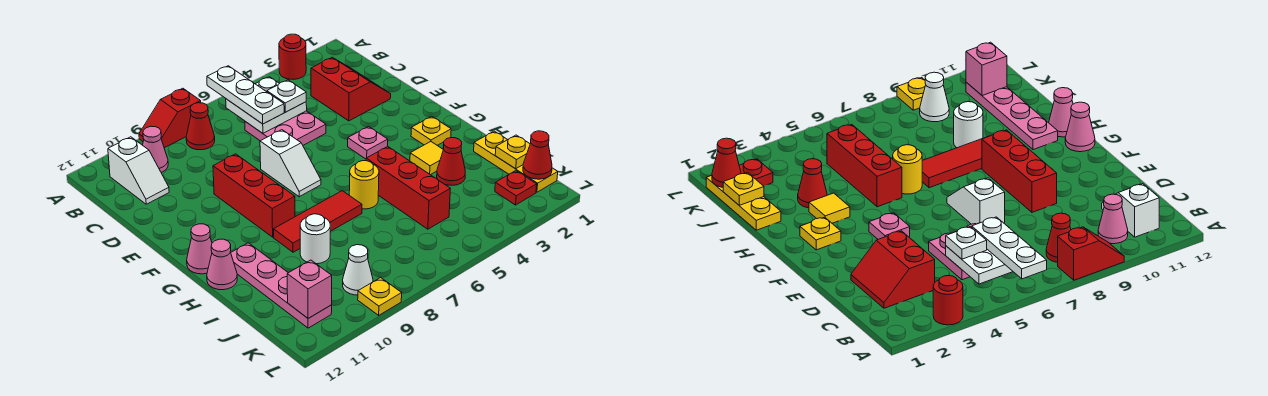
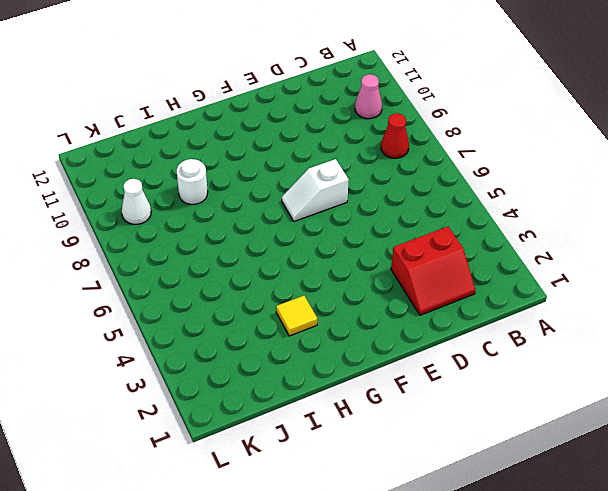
none -> red 1x1 round brick [279,34,306,79]
none -> red 1x2 slope [139,88,201,148]
none -> white 1x2 slope [108,137,169,204]
none -> pink 2x2 plate [245,111,326,145]

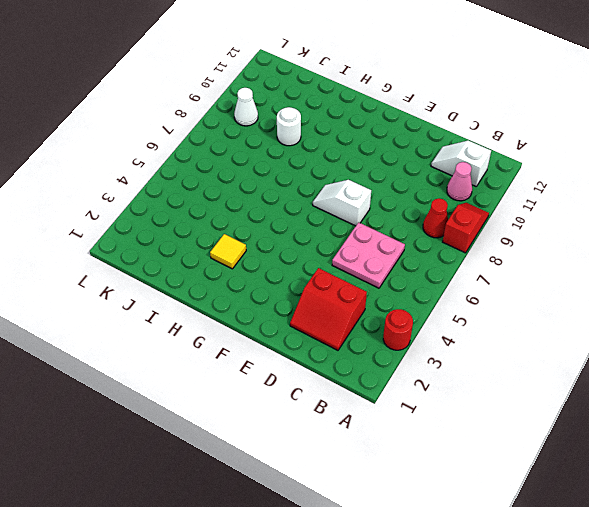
none -> red 1x3 brick [213,154,295,237]
none -> pink 1x1 plate [348,127,388,159]
none -> yellow 1x1 plate [411,116,451,145]
none -> pink 1x1 cone [187,224,212,274]

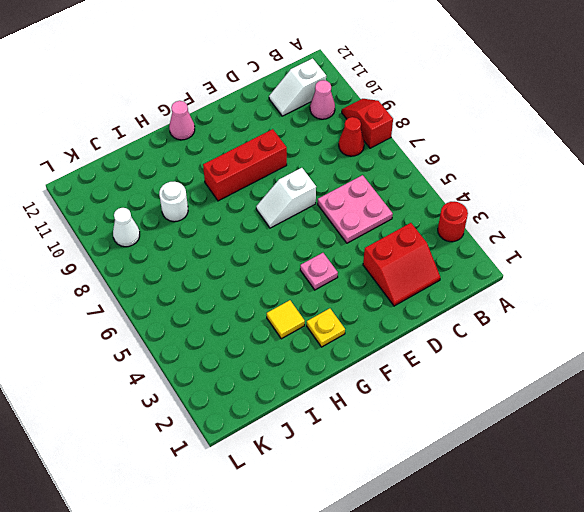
none -> red 1x3 brick [366,146,450,229]
none -> yellow 1x1 round brick [349,161,379,209]
none -> red 1x3 tile [273,191,362,252]
none -> pink 1x4 plate [231,243,332,328]

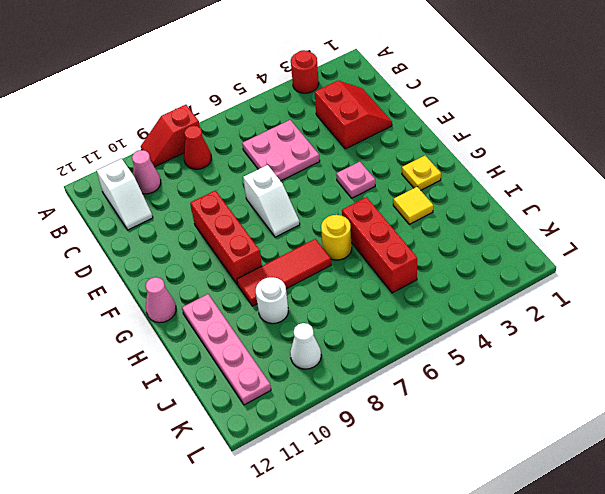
none -> pink 1x1 cone [207,239,237,290]
none -> yellow 1x3 plate [474,131,558,192]
none -> red 1x1 cone [437,138,465,185]
none -> red 1x1 plate [495,171,537,205]

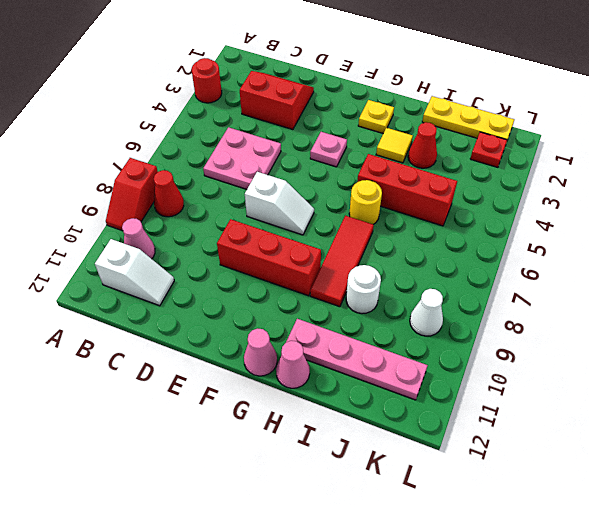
none -> yellow 1x1 plate [358,277,402,315]
none -> white 2x2 plate [226,77,307,133]
none -> yellow 1x1 plate [495,135,530,169]
none -> red 1x1 cone [523,131,552,179]

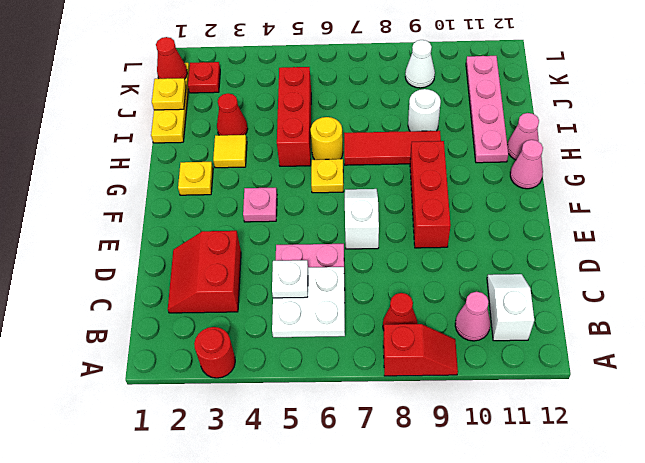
yellow 1x1 plate [311,159,343,193] -> yellow 1x1 plate moved to [358,277,402,315]
none -> pink 1x1 brick [287,260,332,318]
none -> white 1x3 plate [207,66,284,124]

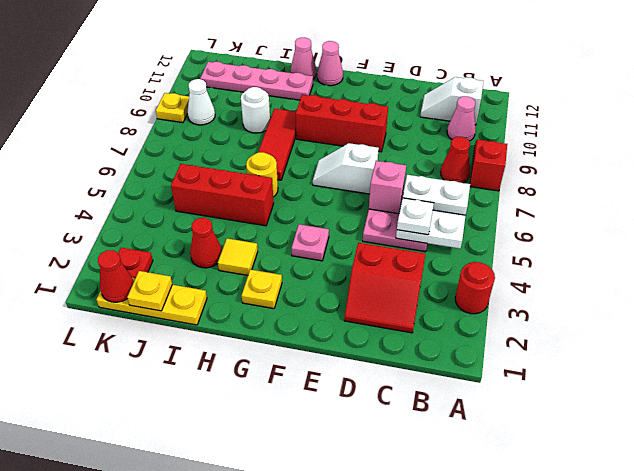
white 1x2 plate [402,175,470,215] -> white 1x3 plate [207,66,284,124]
pink 1x1 brick [369,161,406,214] -> pink 1x1 brick moved to [287,260,332,318]

